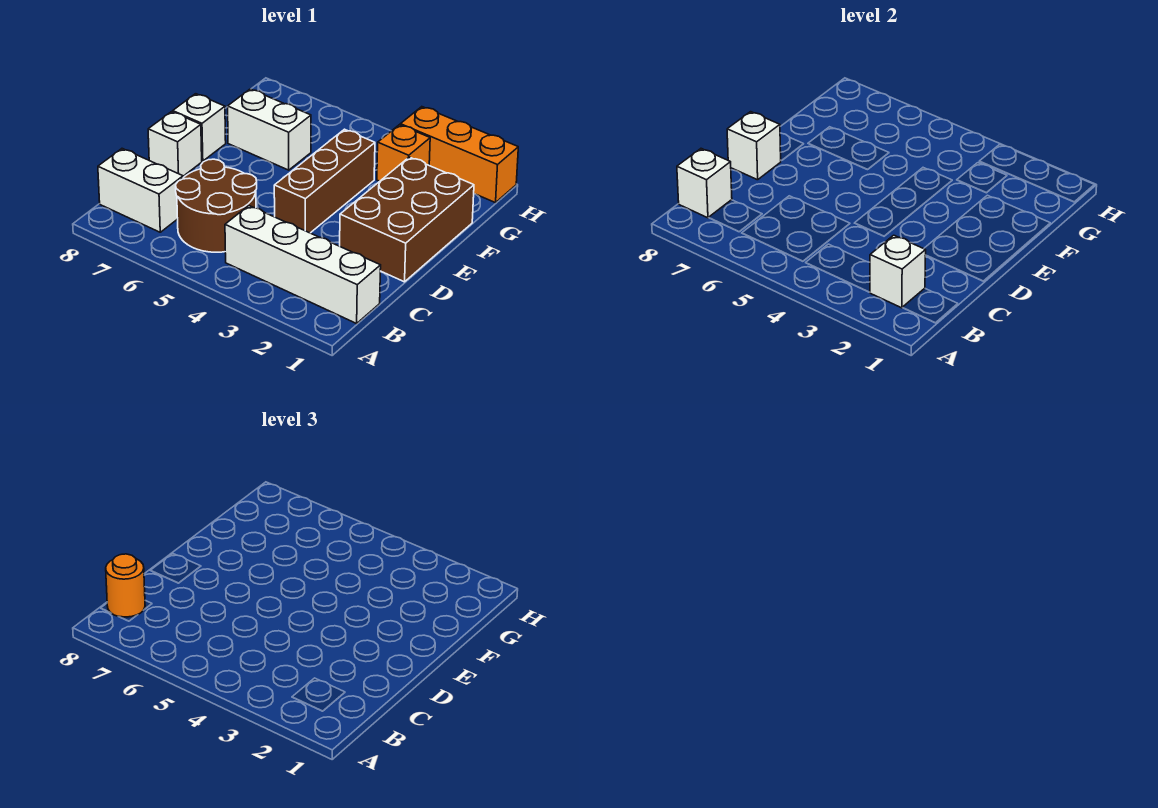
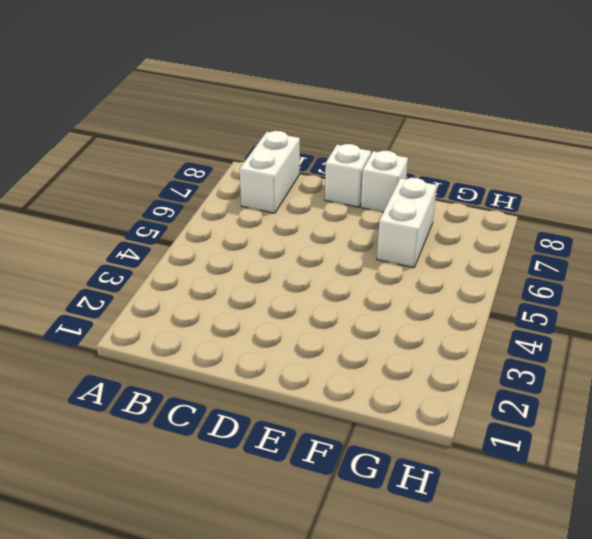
none -> white 1x4 brick [225,206,381,323]
none -> brown 2x2 round brick [176,159,257,252]
none -> brown 2x3 brick [340,157,474,282]

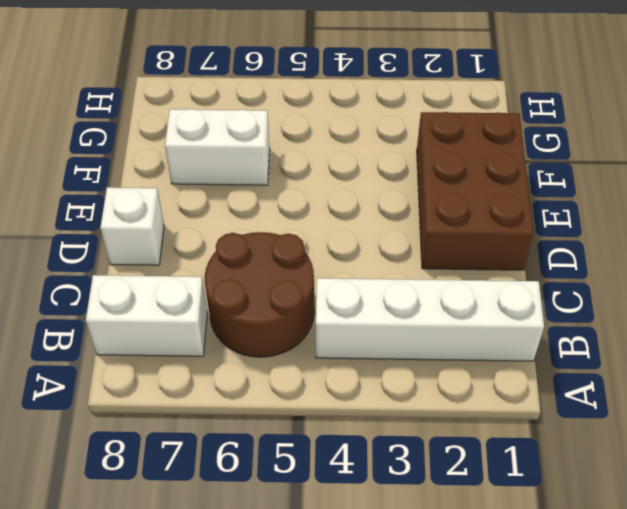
none -> brown 1x3 brick [274,129,375,233]
none -> white 1x1 brick [173,94,226,161]
none -> orange 1x1 brick [377,125,430,181]

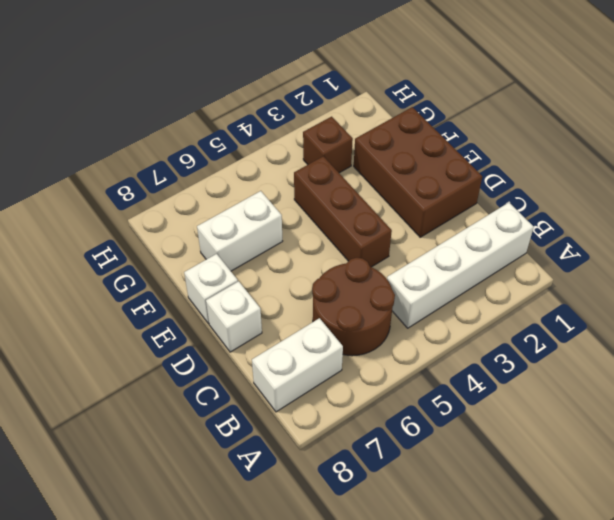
brown 1x1 brick [303,117,353,173] -> orange 1x1 brick [377,125,430,181]
none -> orange 1x3 brick [400,107,518,203]
none -> white 1x1 brick [870,235,926,308]
none -> white 1x1 brick [677,149,732,218]

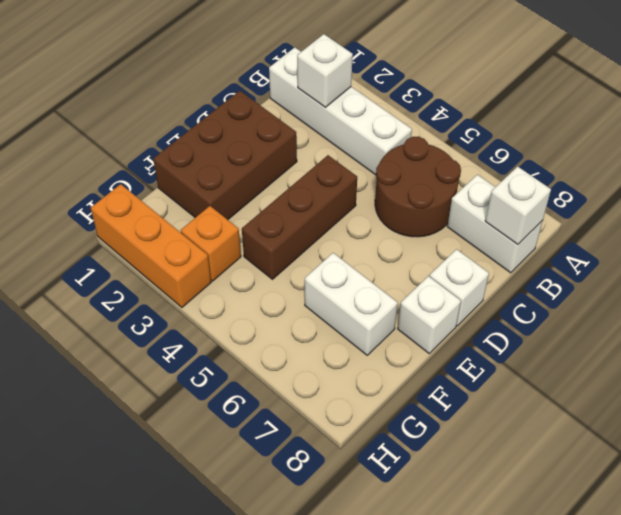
none -> white 1x1 brick [727,112,781,180]
none -> orange 1x1 round brick [106,554,145,617]

